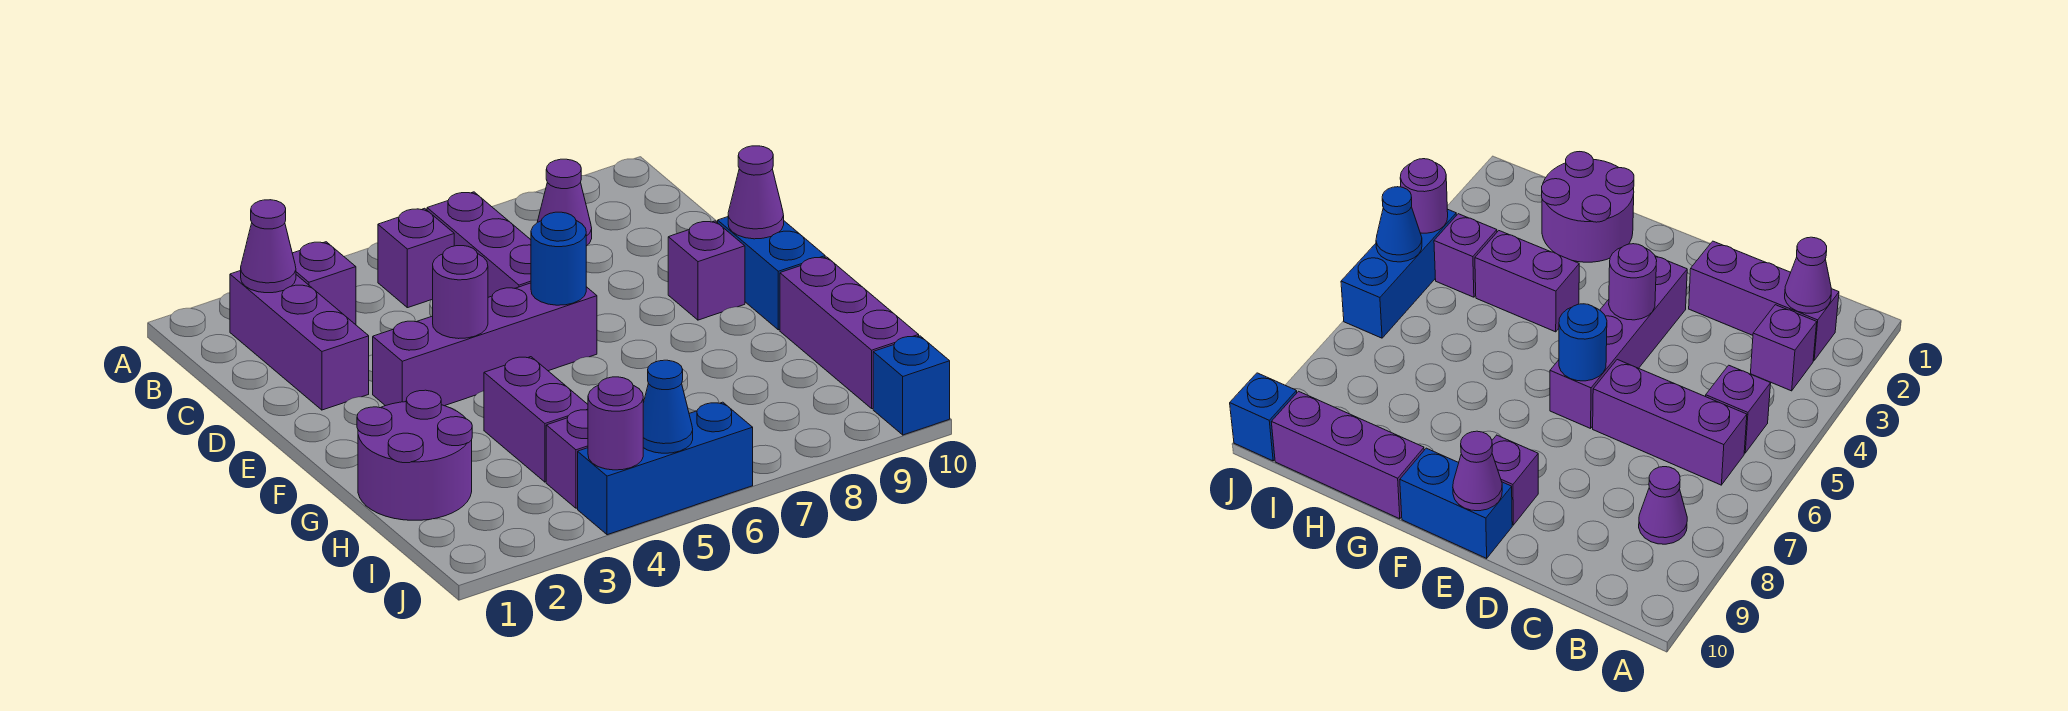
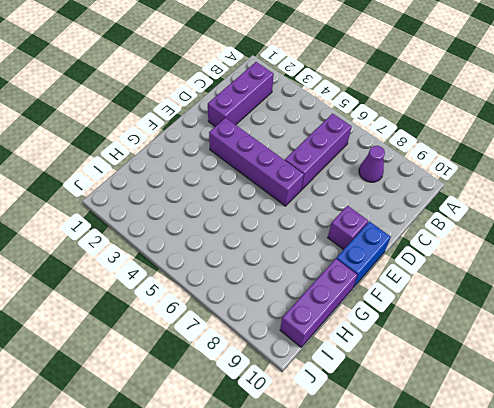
none -> purple 1x1 brick [292,242,356,325]
none -> purple 1x1 brick [378,208,454,308]
none -> purple 2x2 round brick [357,390,472,520]

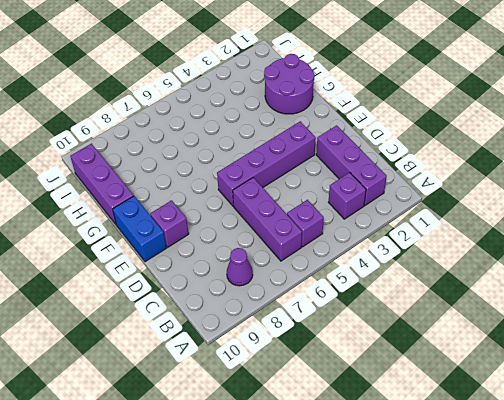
none -> purple 1x2 brick [484,357,588,482]
none -> purple 1x1 brick [546,410,588,508]
none -> blue 1x3 brick [578,402,753,535]

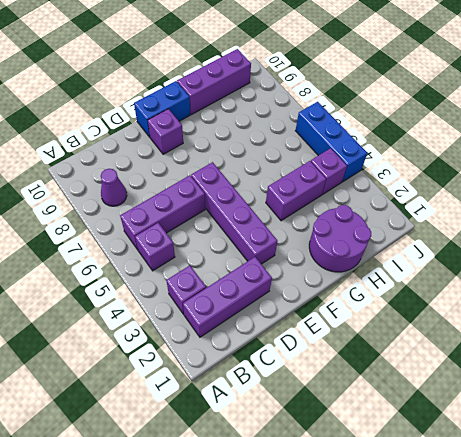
none -> blue 1x1 brick [873,336,950,435]
none -> purple 1x1 cone [241,200,296,293]
none -> purple 1x1 round brick [433,246,488,339]

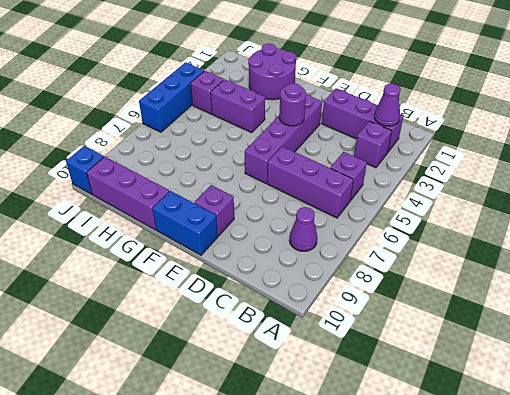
none -> blue 1x1 round brick [531,212,586,305]
none -> purple 1x1 cone [728,146,784,239]
none -> purple 1x1 round brick [588,377,643,470]

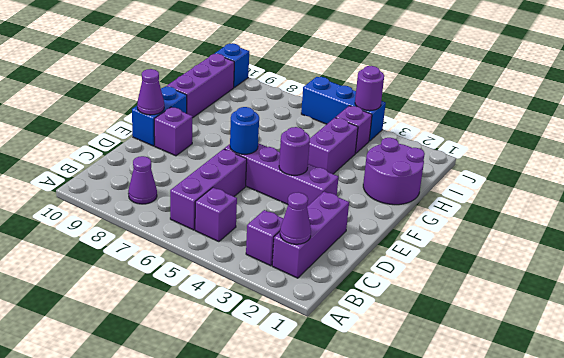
none -> blue 1x1 cone [643,360,693,453]

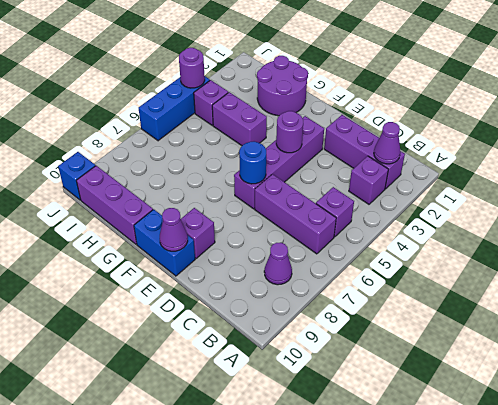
none -> blue 1x1 cone [643,360,693,453]

